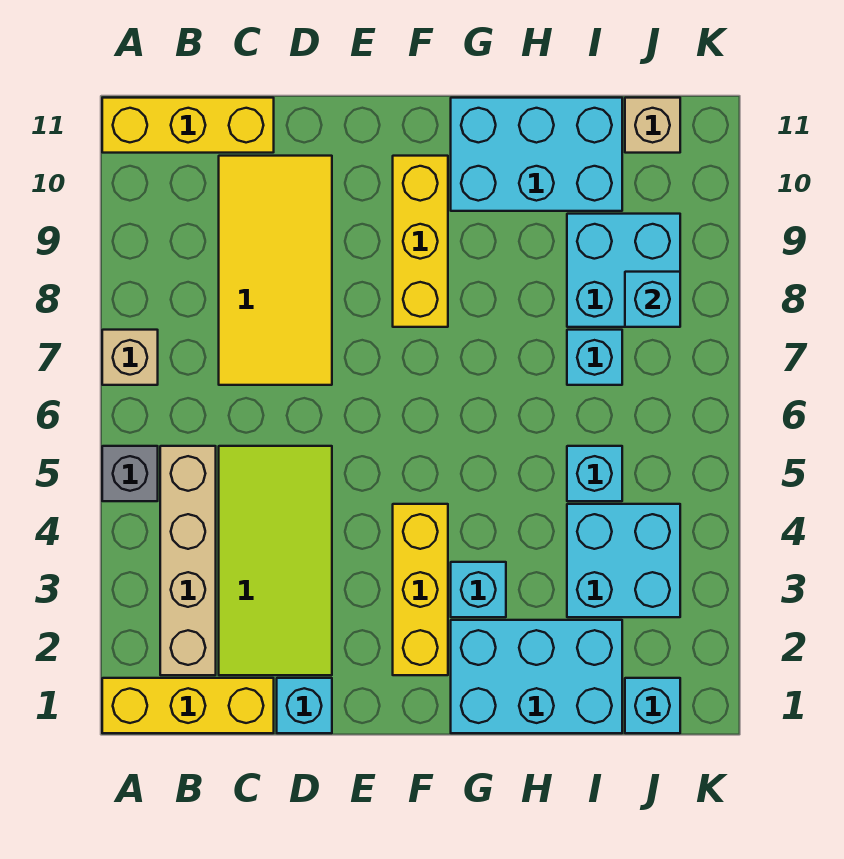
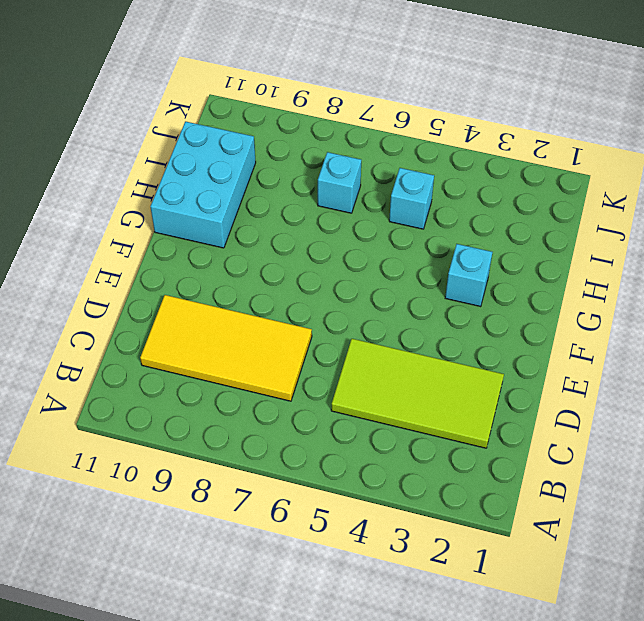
none -> yellow 1x3 brick [102,678,274,733]
none -> grey 1x1 brick [102,446,158,501]
none -> tan 1x1 brick [102,330,158,385]

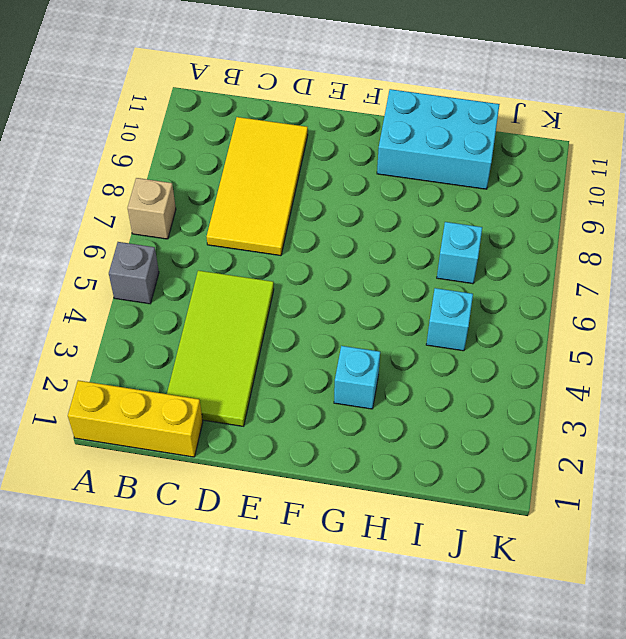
none -> yellow 1x3 brick [102,98,274,153]
none -> tan 1x4 brick [160,446,216,675]
none -> cyan 1x1 brick [277,678,332,733]

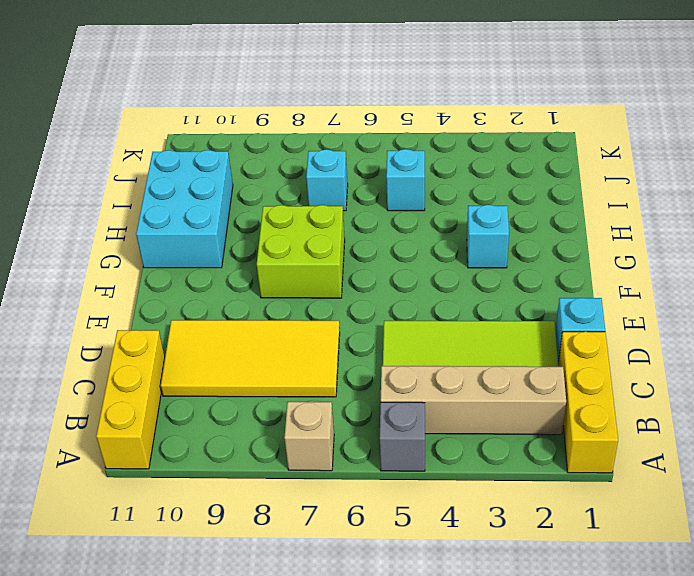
lime 2x2 brick [257,205,345,298] -> yellow 1x3 brick [393,156,448,327]
none -> yellow 1x3 brick [393,504,448,675]
none -> cyan 2x3 brick [451,620,622,733]
none -> cyan 2x2 brick [567,504,680,617]

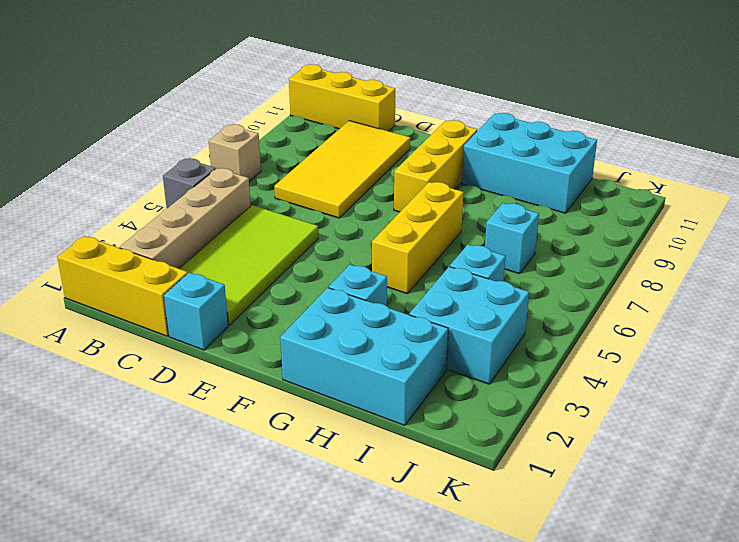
yellow 1x3 brick [372,182,464,294] -> yellow 1x3 brick moved to [393,504,448,675]
none -> cyan 2x2 brick [567,214,680,327]
none -> cyan 1x1 brick [625,678,680,733]
none -> tan 1x1 brick [625,98,680,153]

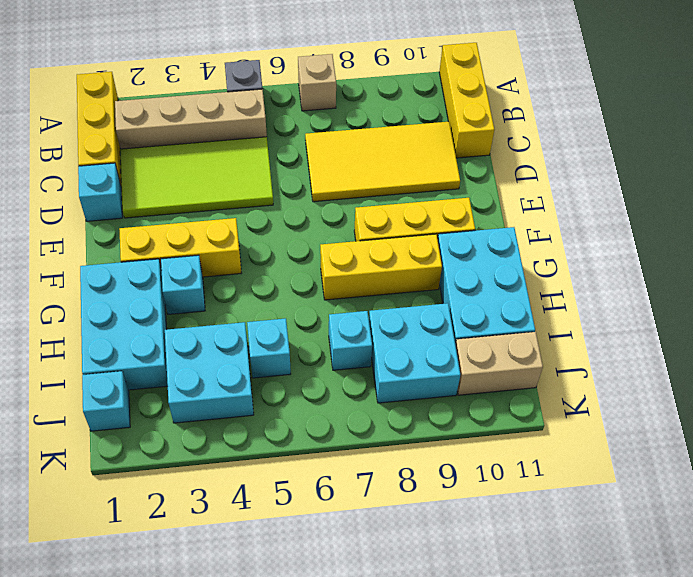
yellow 1x3 brick [320,234,442,300] -> none
tan 1x2 brick [455,332,543,395] -> tan 1x1 brick [625,98,680,153]
none -> cyan 1x1 brick [625,272,680,327]

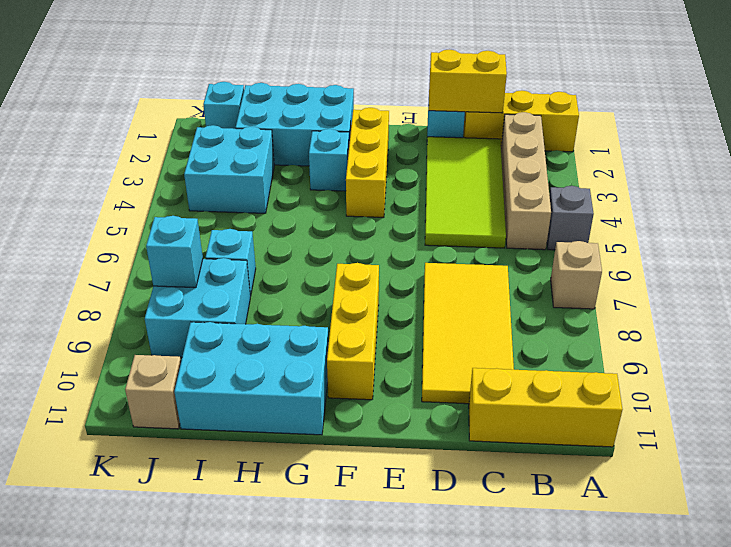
yellow 1x2 brick [429,50,507,113] -> none
none -> cyan 1x1 brick [567,446,622,501]

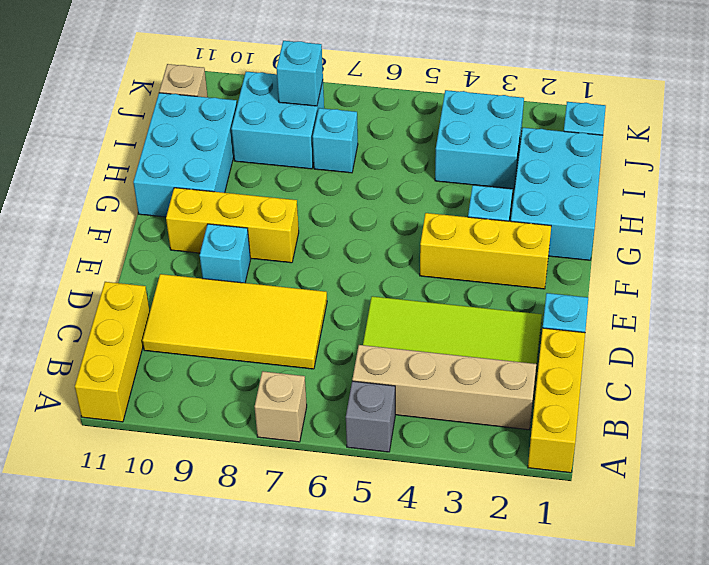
cyan 1x1 brick [200,224,250,283] -> cyan 1x1 brick moved to [567,446,622,501]

